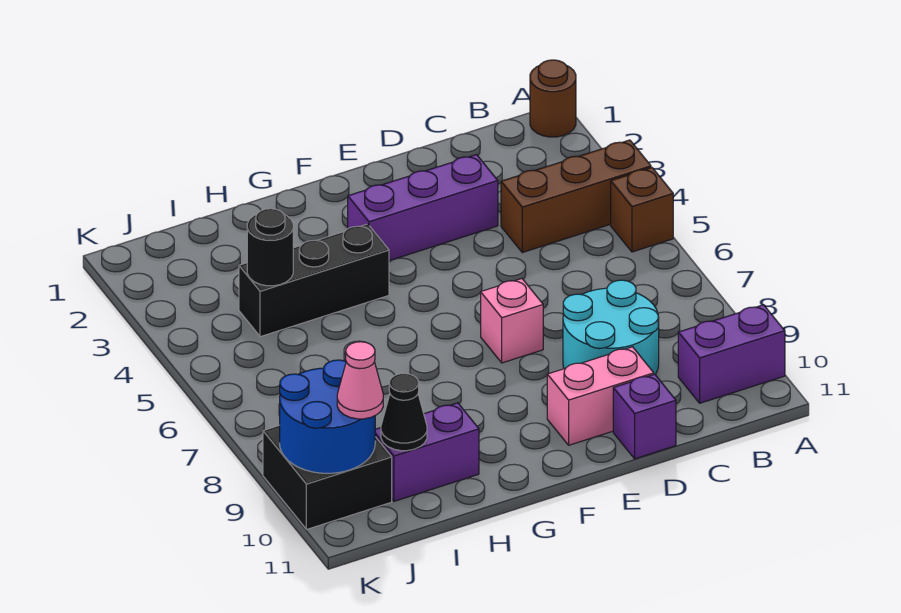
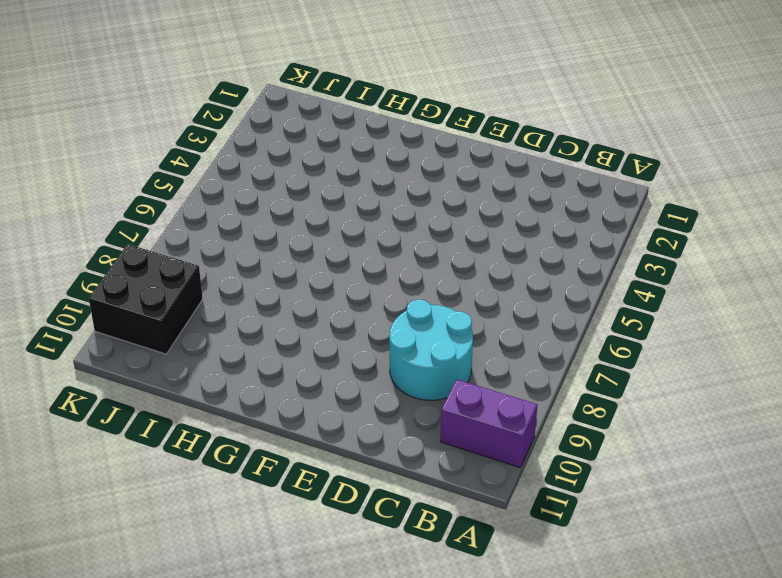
none -> brown 1x1 round brick [530,60,576,137]
none -> brown 1x3 brick [501,140,651,253]
none -> brown 1x1 brick [611,168,673,252]

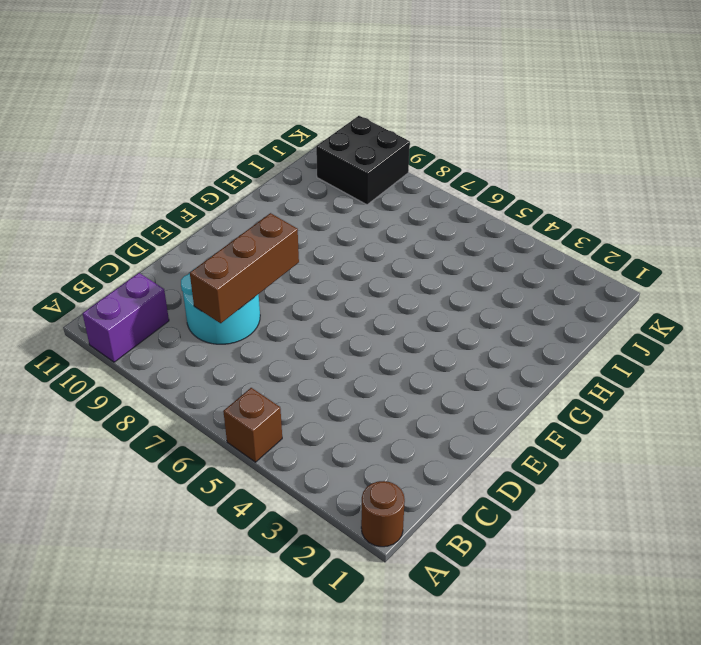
brown 1x3 brick [190,213,299,323] -> brown 1x3 brick moved to [501,140,651,253]
none -> purple 1x3 brick [348,155,498,261]
none -> pink 1x2 brick [547,347,654,445]
none -> purple 1x1 brick [613,374,676,459]

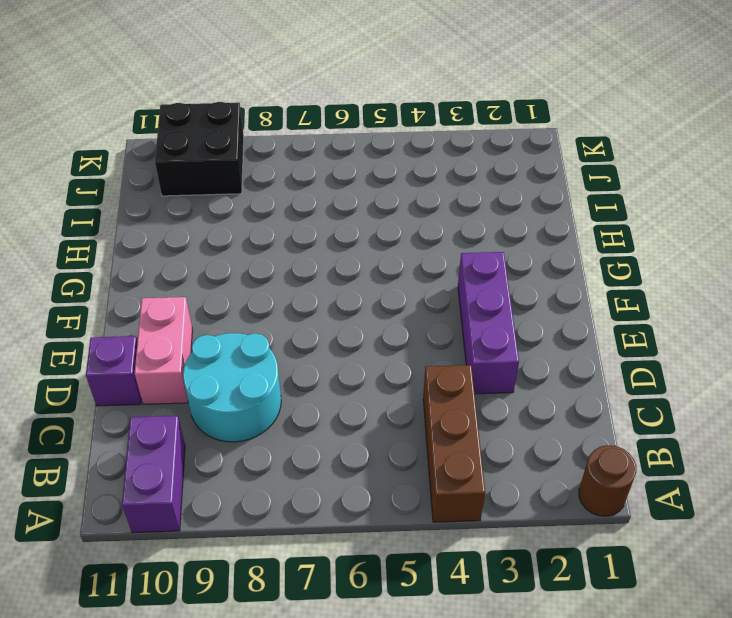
none -> brown 1x1 brick [611,168,673,252]
none -> pink 1x1 brick [481,279,543,363]
none -> black 1x3 brick [239,224,389,337]

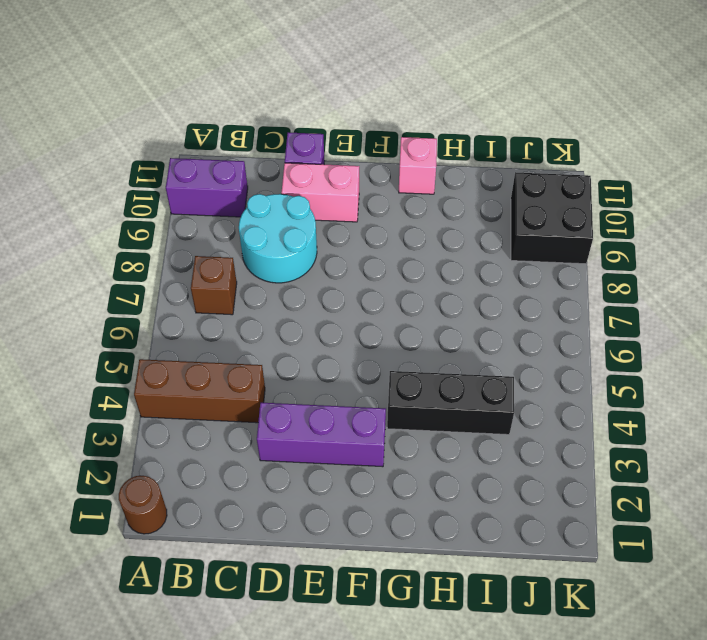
brown 1x1 brick [191,256,237,315] -> brown 1x1 brick moved to [611,168,673,252]
pink 1x1 brick [399,137,437,194] -> pink 1x1 brick moved to [481,279,543,363]
none -> purple 1x2 brick [375,403,479,501]
none -> black 1x1 round brick [247,209,293,286]
none -> black 1x1 cone [381,373,427,451]

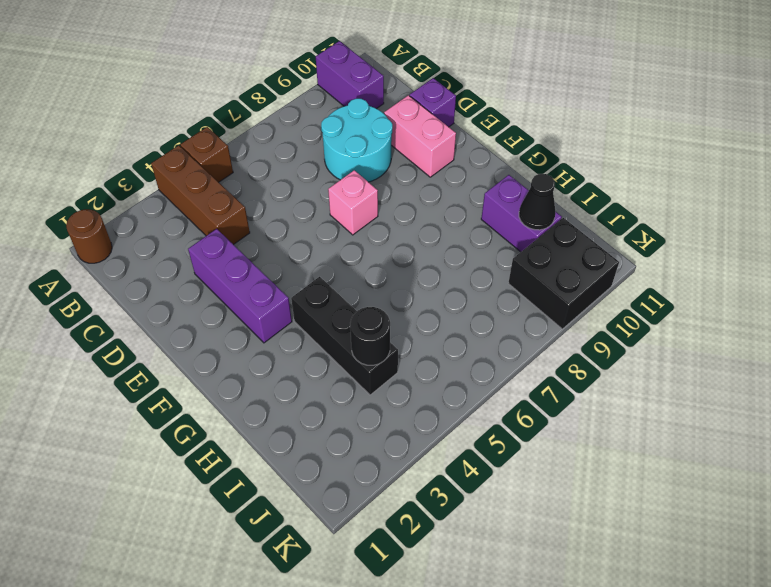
none -> blue 2x2 round brick [280,360,375,473]
none -> pink 1x1 cone [337,342,383,419]

